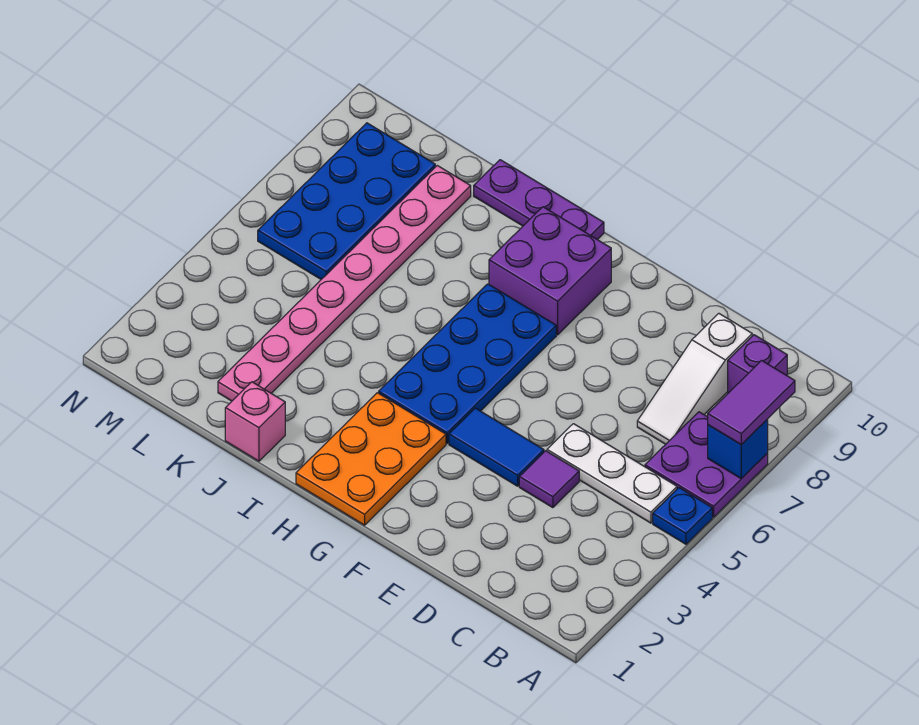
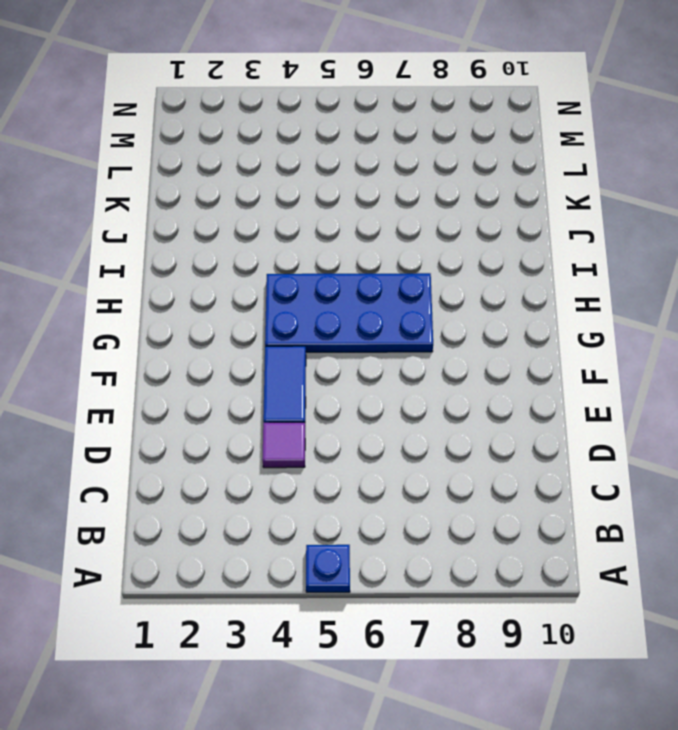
none -> purple 2x2 plate [645,412,768,517]
none -> white 1x3 plate [547,424,677,523]
none -> purple 1x1 brick [728,335,787,393]

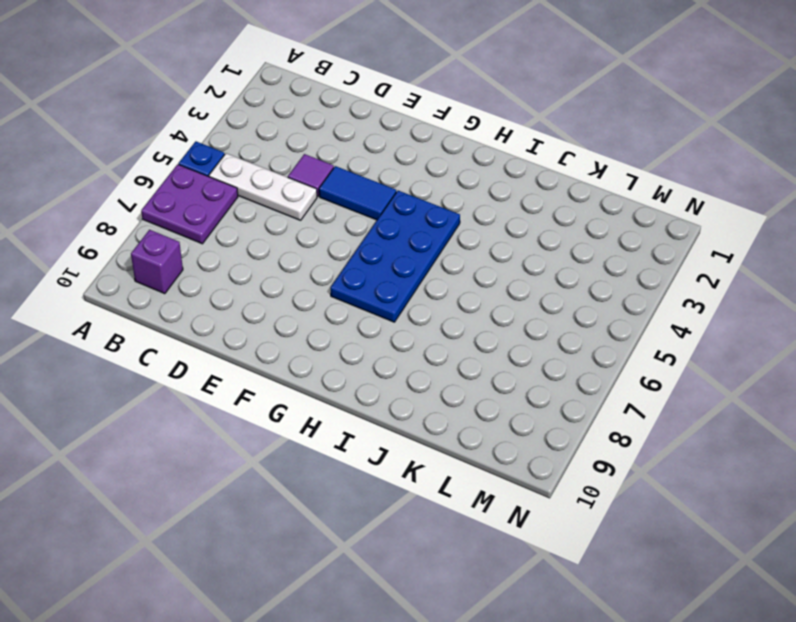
none -> white 1x3 slope [637,313,752,444]
none -> orange 2x3 plate [296,393,446,525]
none -> purple 2x2 brick [489,207,611,335]

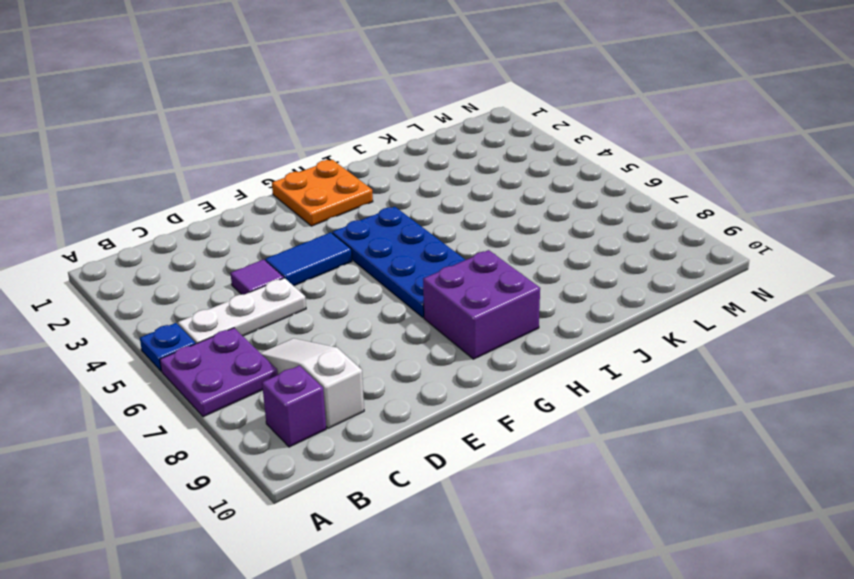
orange 2x2 plate [272,160,373,226] -> orange 2x3 plate [296,393,446,525]
none -> purple 1x3 plate [474,160,604,240]
none -> pink 1x1 brick [225,382,285,461]
none -> pink 1x8 plate [218,166,471,401]

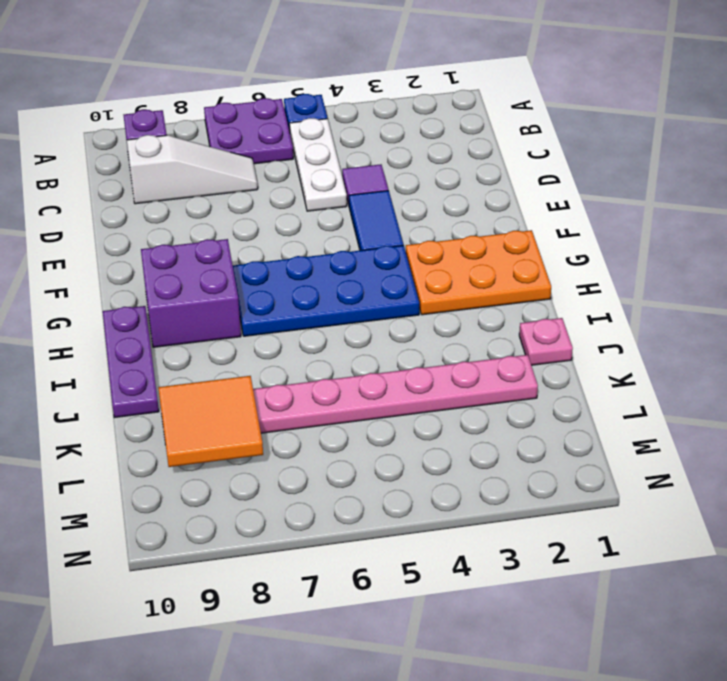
pink 1x1 plate [519,318,573,365] -> pink 1x1 brick [225,382,285,461]
orange 2x2 tile [158,376,263,467] -> none
none -> blue 2x4 plate [258,123,435,279]
none -> blue 1x1 brick [708,420,768,479]
none -> purple 1x2 tile [708,361,795,445]

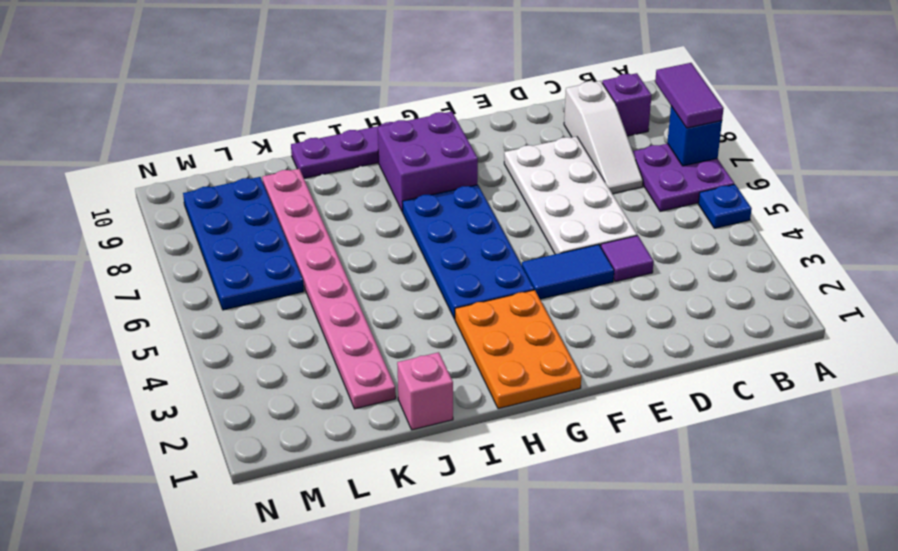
white 2x4 plate [504,136,637,254] -> white 1x3 plate [547,424,677,523]

